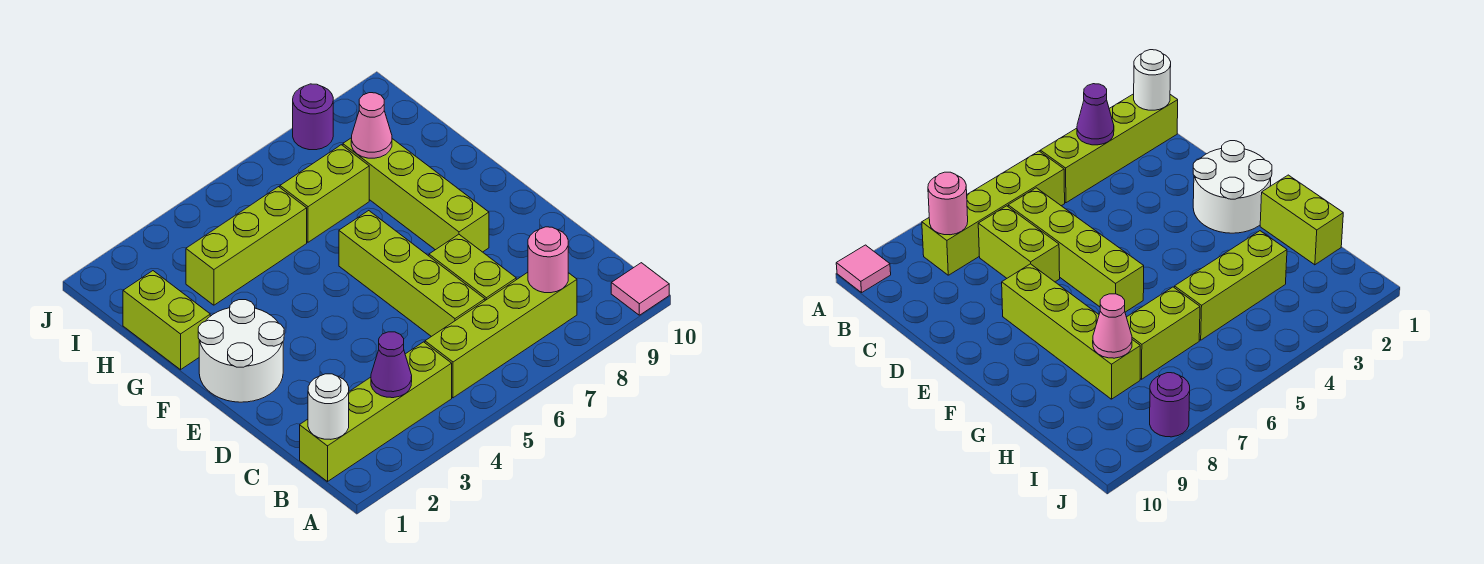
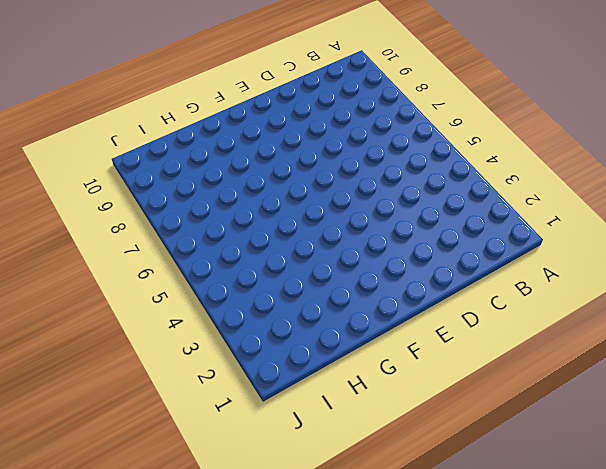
none -> pink 1x1 tile [611,263,669,315]
none -> lime 1x4 brick [300,342,452,482]
none -> lime 1x4 brick [425,272,577,398]

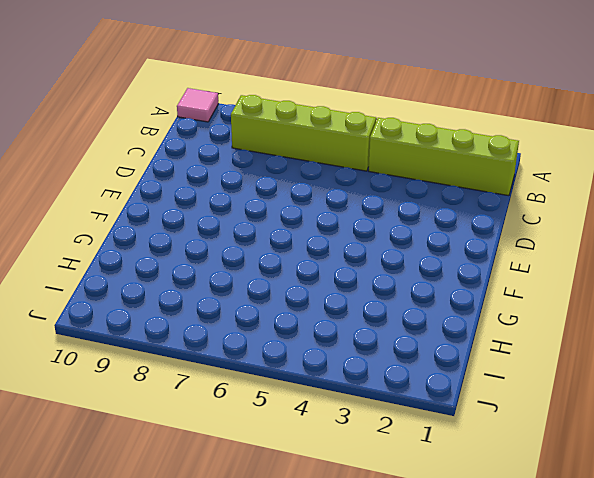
none -> lime 1x4 brick [339,211,485,337]
none -> lime 1x2 brick [429,234,516,300]
none -> white 2x2 round brick [198,300,284,402]

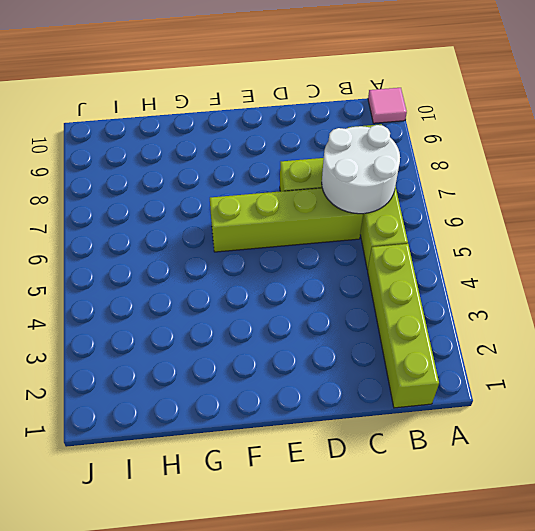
white 2x2 round brick [322,125,400,214] -> white 2x2 round brick moved to [198,300,284,402]
none -> lime 1x4 brick [343,138,489,252]
none -> lime 1x2 brick [123,271,210,370]
none -> lime 1x3 brick [186,187,307,305]

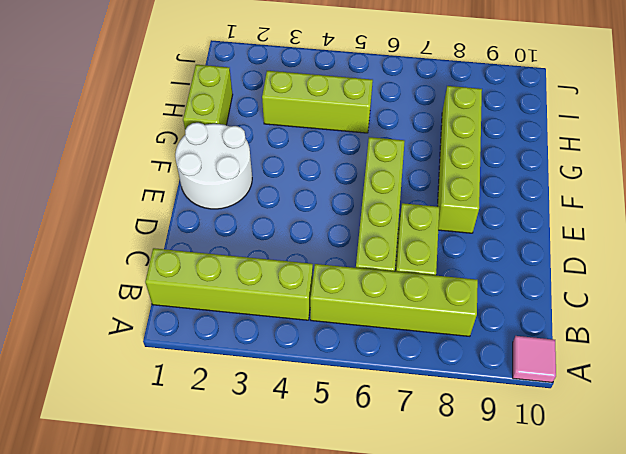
none -> lime 1x2 brick [280,145,369,242]
none -> purple 1x1 round brick [293,84,333,150]
none -> white 1x1 round brick [308,374,349,439]

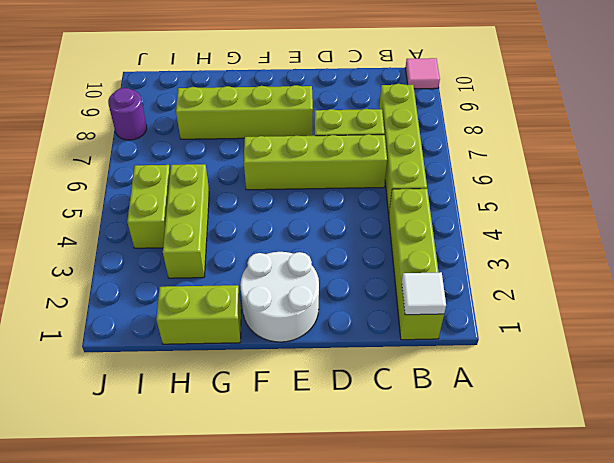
white 1x1 tile [402,272,446,315] -> white 1x1 round brick [308,374,349,439]
lime 1x2 brick [127,165,170,248] -> lime 1x2 brick moved to [280,145,369,242]
none -> purple 1x1 cone [371,332,412,398]
none -> pink 1x1 round brick [528,227,568,293]
none -> pink 1x1 cone [351,93,392,158]

